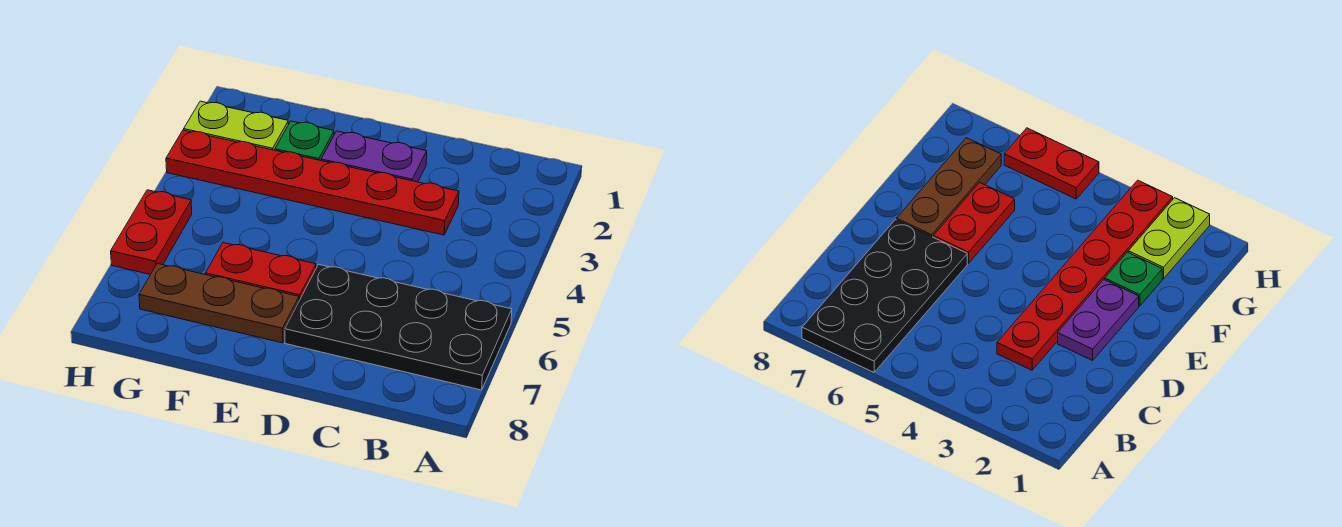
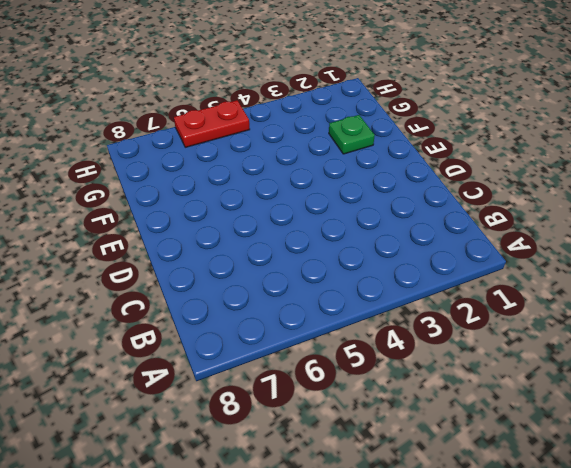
none -> black 2x4 plate [285,264,512,390]
none -> red 1x6 plate [166,130,459,235]

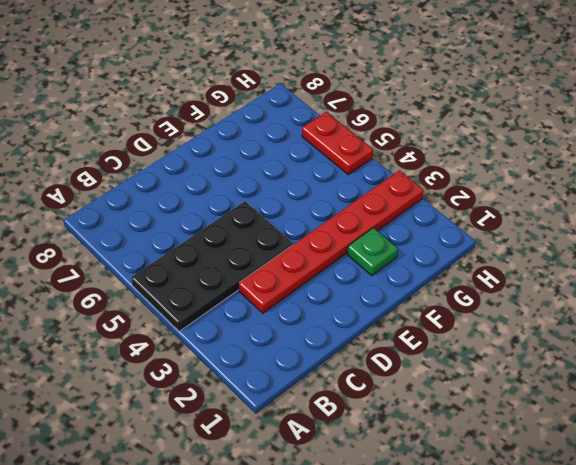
black 2x4 plate [131,201,293,331] -> black 2x4 plate moved to [285,264,512,390]
none -> purple 1x2 plate [321,131,427,182]
none -> red 1x2 plate [206,243,316,301]

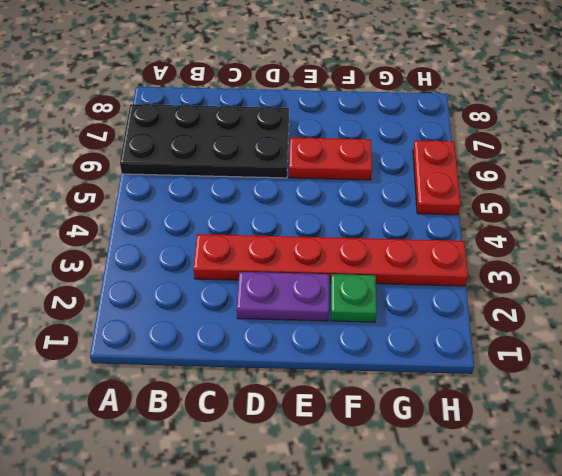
none -> brown 1x3 plate [139,263,299,343]
none -> lime 1x2 plate [184,101,288,150]

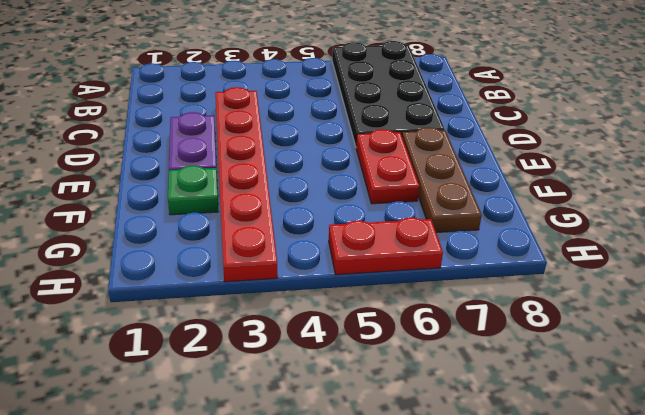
none -> lime 1x2 plate [184,101,288,150]

